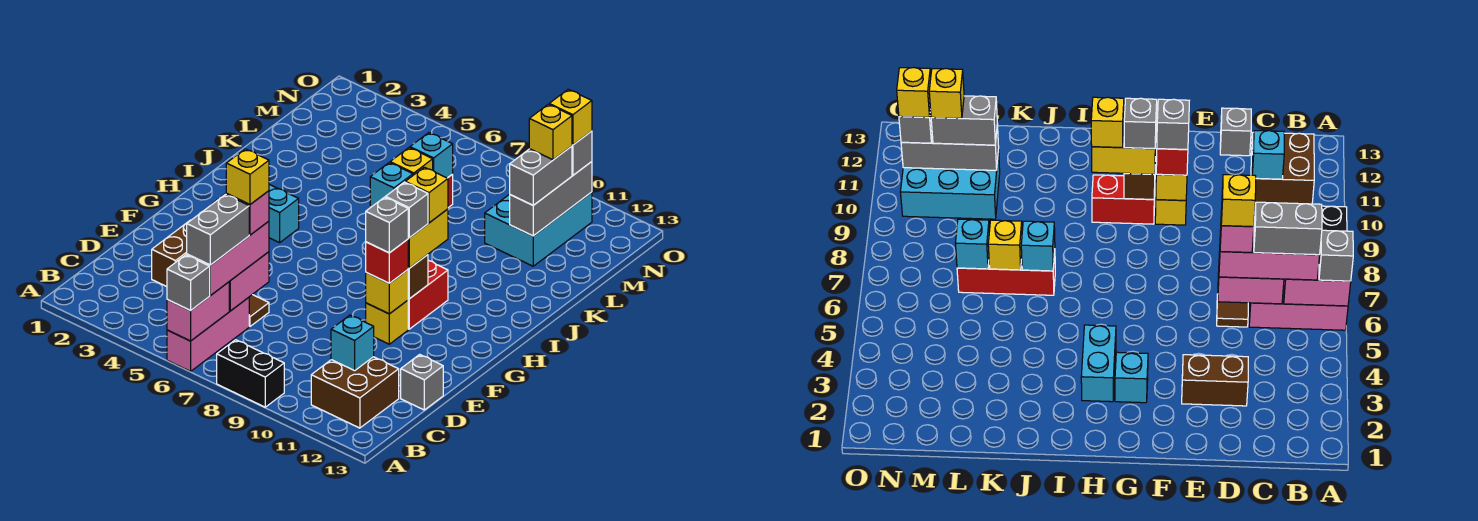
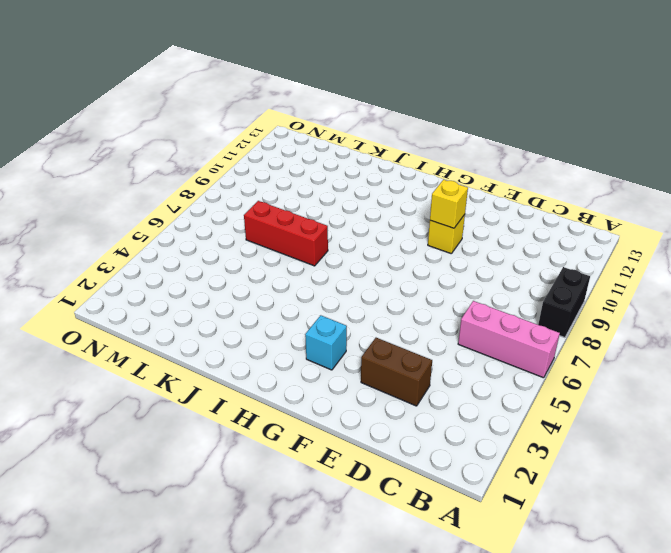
none -> brown 2x2 brick [311,357,399,428]
none -> brown 1x1 tile [249,295,269,326]
none -> grey 1x1 brick [401,354,443,410]
none -> red 1x2 brick [408,261,448,329]

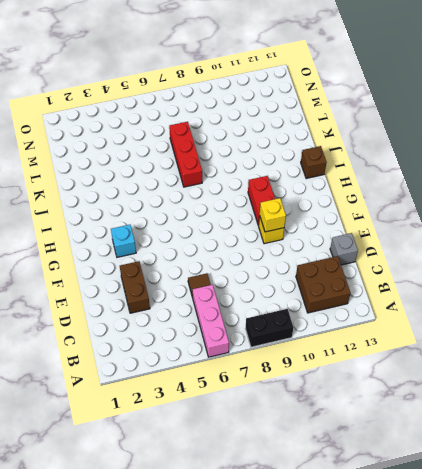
brown 1x1 brick [301,146,327,179] -> brown 1x1 brick moved to [408,255,428,299]
none -> cyan 1x2 brick [269,184,299,243]
none -> cyan 2x3 brick [485,192,592,266]
none -> pink 1x2 brick [167,282,229,341]
none -> pink 1x2 brick [229,252,269,311]

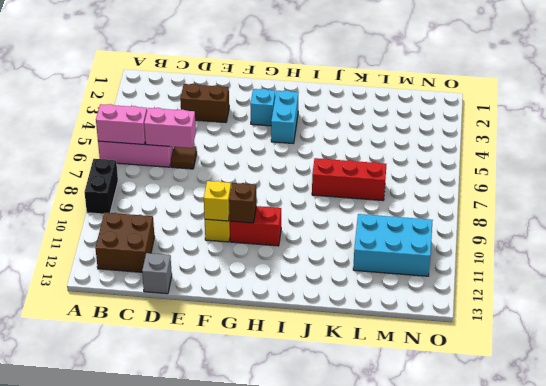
none -> cyan 1x1 brick [331,315,374,371]
none -> cyan 1x1 brick [370,163,413,207]
none -> yellow 1x1 brick [390,148,433,175]
none -> cyan 1x1 brick [410,133,453,178]

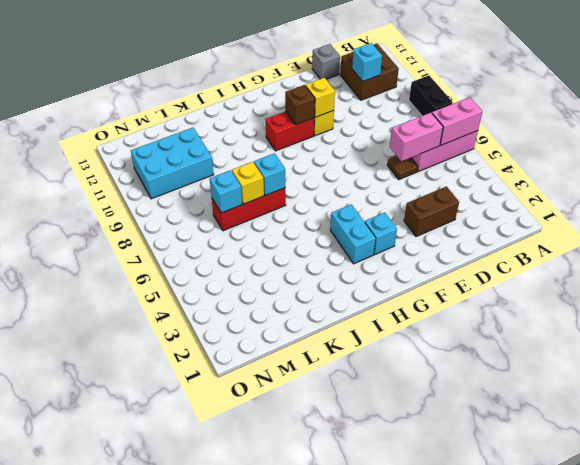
none -> grey 1x3 brick [510,162,592,236]
none -> grey 1x1 brick [167,255,210,311]
none -> pink 1x3 brick [187,221,269,295]
none -> red 1x1 brick [366,239,408,283]

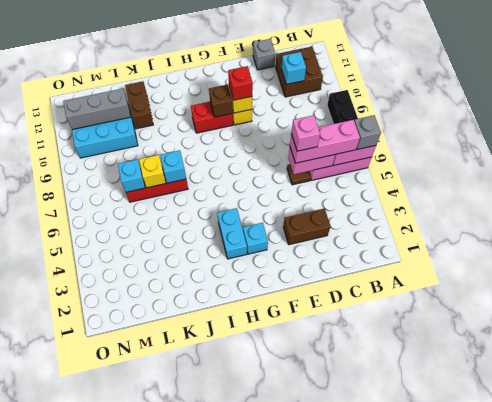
brown 1x2 brick [125,81,153,129] -> none
none -> yellow 1x2 brick [408,209,448,268]
none -> grey 1x2 brick [510,146,572,205]
none -> grey 1x1 brick [572,131,592,175]
none -> grey 1x2 brick [187,194,249,265]

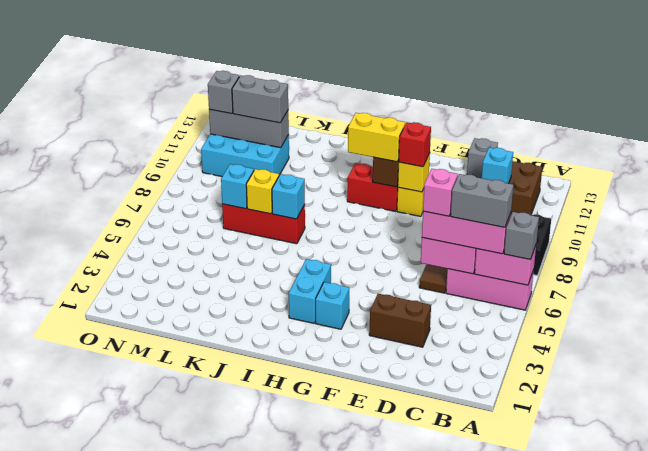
none -> grey 1x1 brick [366,197,408,253]
none -> grey 1x1 brick [386,182,428,238]
none -> yellow 1x1 brick [405,167,448,223]
none -> yellow 1x1 brick [529,104,572,160]

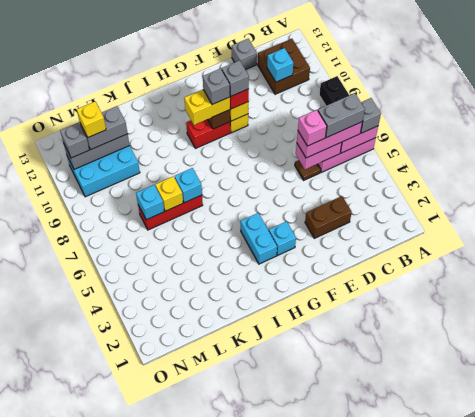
none -> yellow 1x1 brick [405,167,448,223]
none -> yellow 1x1 brick [549,89,592,145]
none -> yellow 1x1 brick [226,149,269,204]

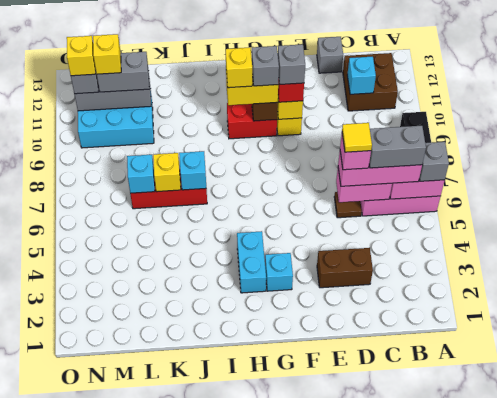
yellow 1x1 tile [342,123,372,152] -> yellow 1x1 brick [226,149,269,204]

